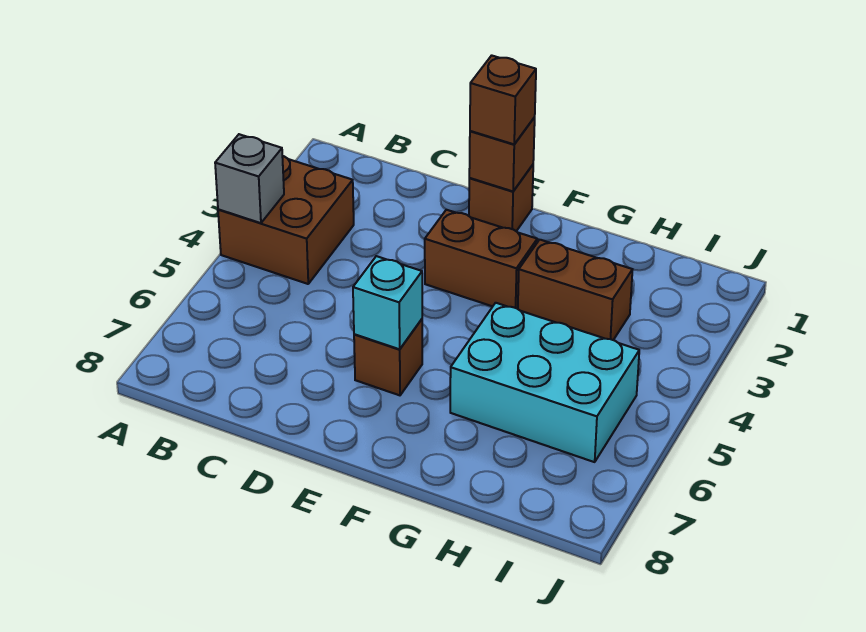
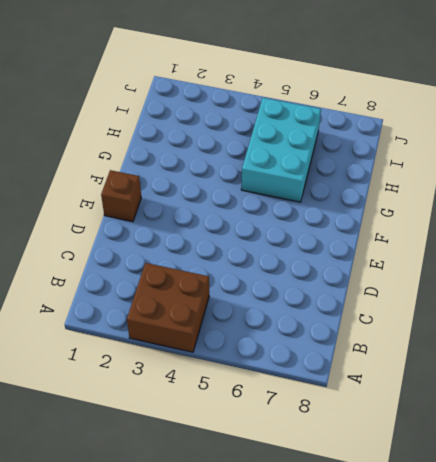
none -> brown 1x2 brick [425,210,537,309]
none -> brown 1x1 brick [354,319,422,395]

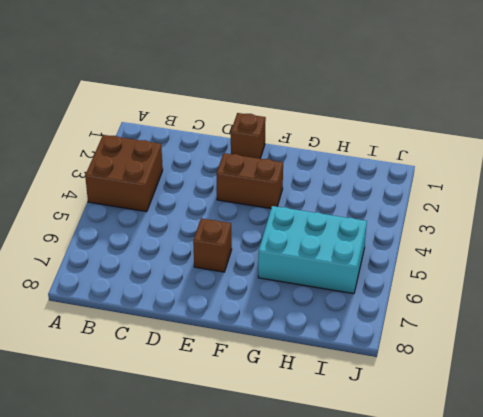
none -> brown 1x2 brick [518,240,633,340]
none -> grey 1x1 brick [215,134,284,223]

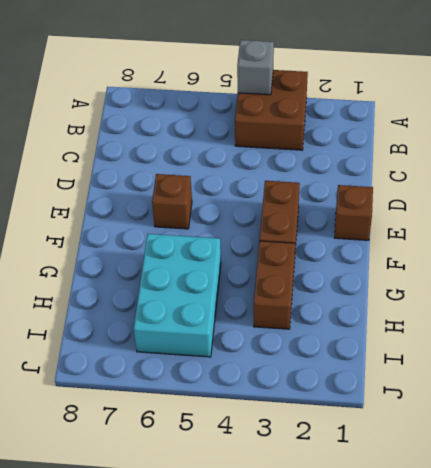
none -> brown 1x1 brick [469,117,535,191]
none -> cyan 1x1 brick [353,256,422,349]

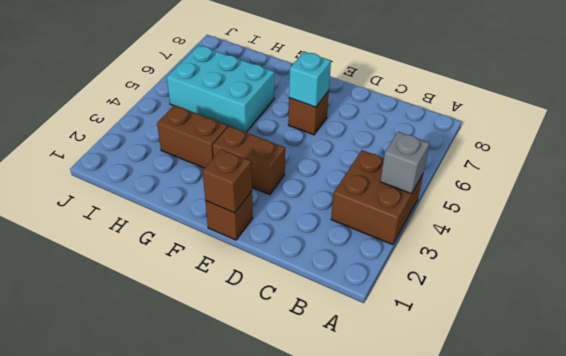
none -> brown 1x1 brick [470,55,536,144]

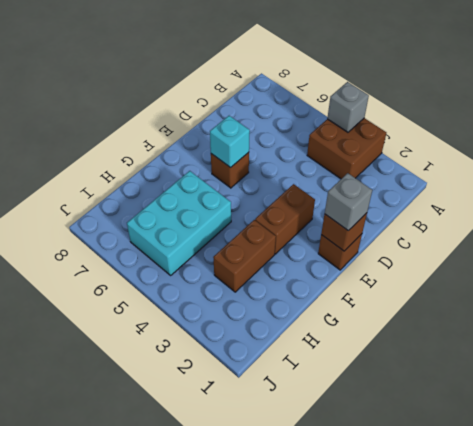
grey 1x1 brick [325,173,372,230] -> brown 1x1 brick [470,55,536,144]

